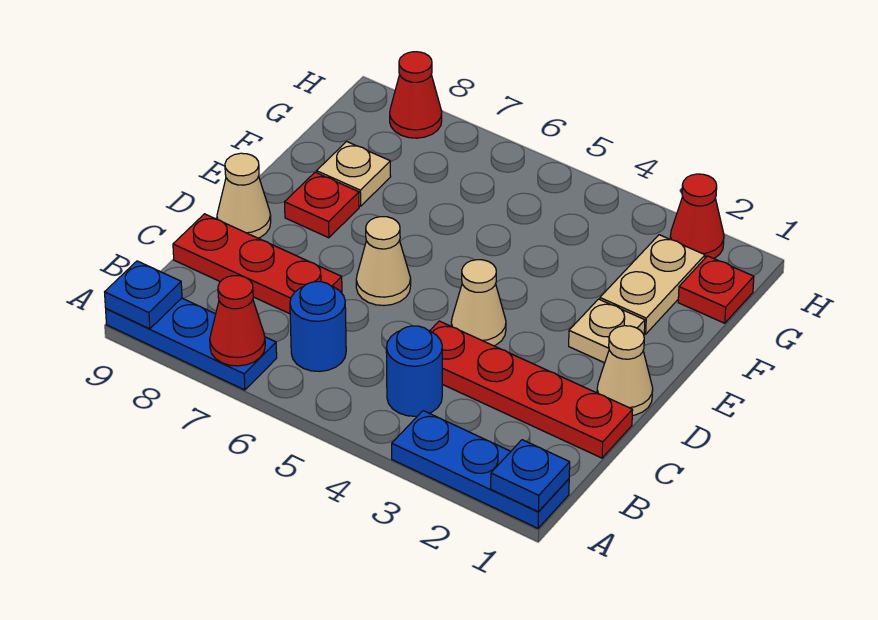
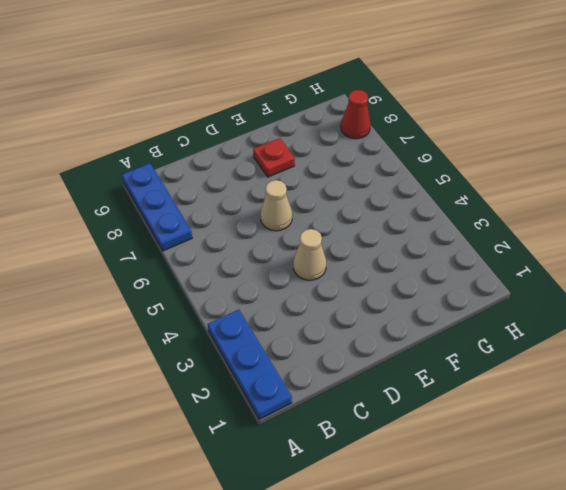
none -> blue 1x1 round brick [386,326,442,416]
none -> blue 1x1 round brick [290,282,346,371]
none -> red 1x4 plate [430,321,633,458]

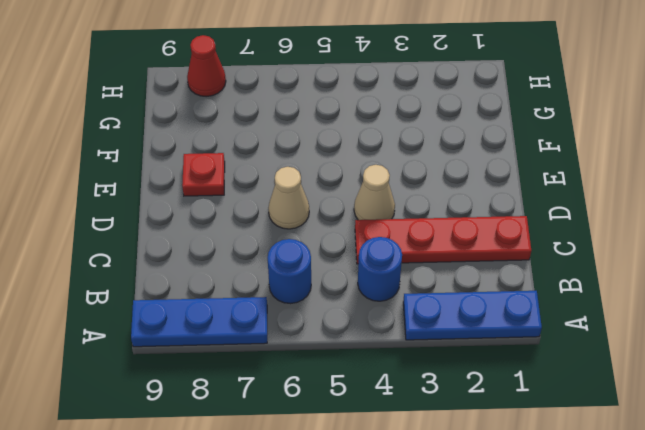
none -> red 1x3 plate [173,214,342,314]
none -> tan 1x1 cone [597,326,653,415]
none -> tan 1x1 cone [217,153,271,238]

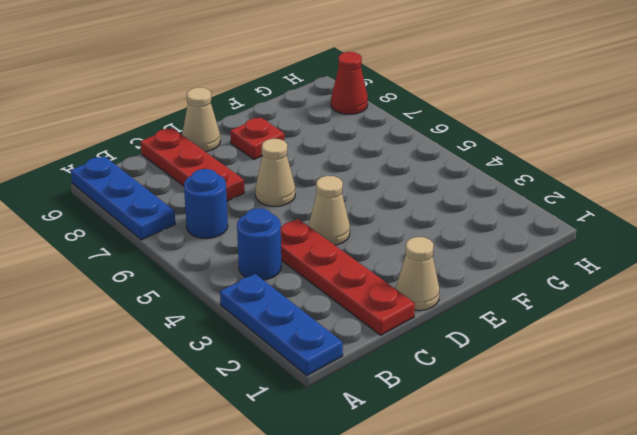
none -> tan 1x1 plate [569,299,645,363]
none -> tan 1x2 plate [600,235,705,334]
none -> tan 1x1 plate [317,142,391,206]

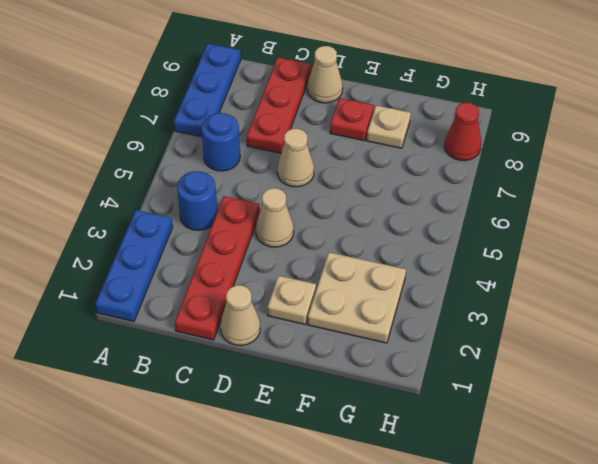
tan 2x2 plate [308,252,406,343] -> tan 1x2 plate [600,235,705,334]
none -> red 1x1 plate [678,256,754,323]
none -> red 1x1 cone [670,174,724,259]
none -> blue 1x1 plate [491,440,570,512]

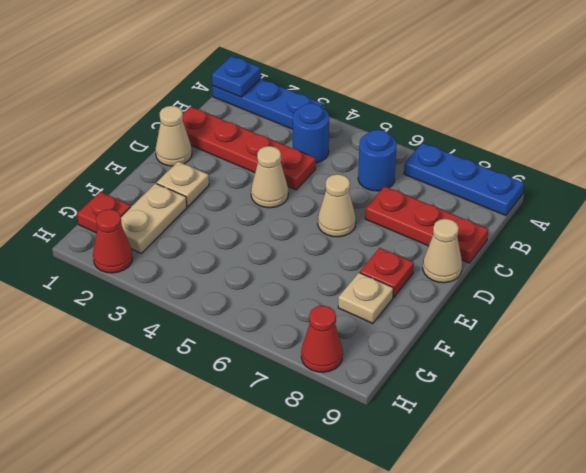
none -> red 1x1 cone [210,276,265,366]
none -> blue 1x1 plate [105,261,182,329]

